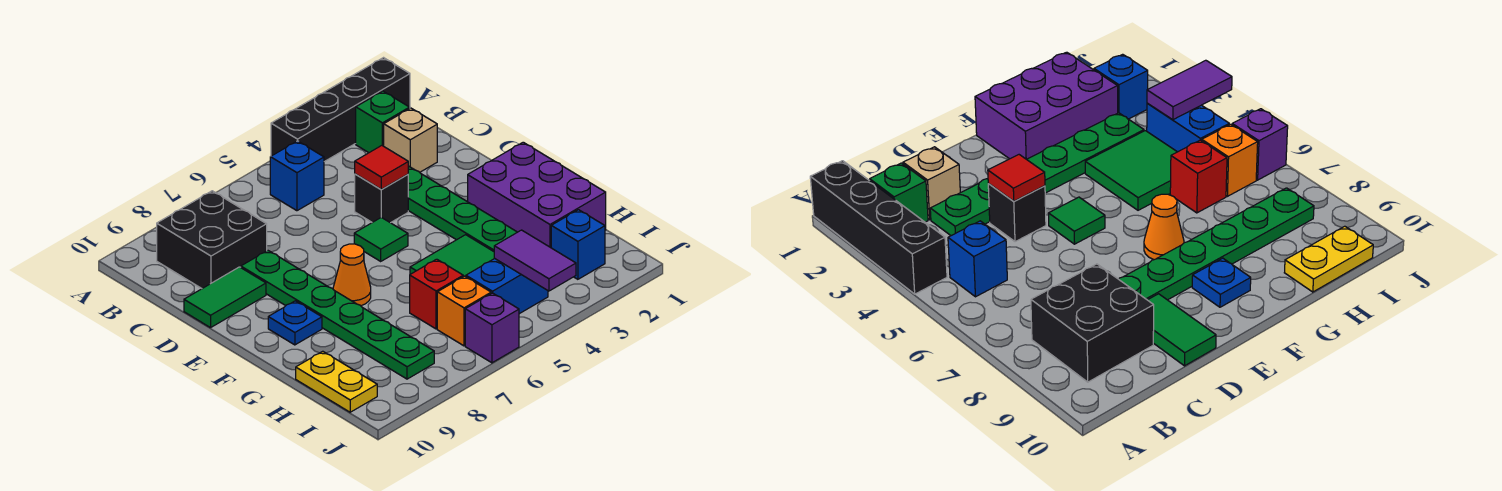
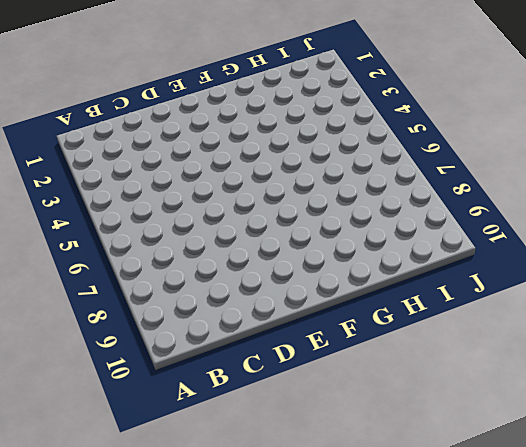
none -> black 1x4 brick [271,58,410,162]
none -> green 1x1 brick [356,91,410,153]
none -> blue 1x1 brick [270,141,324,211]

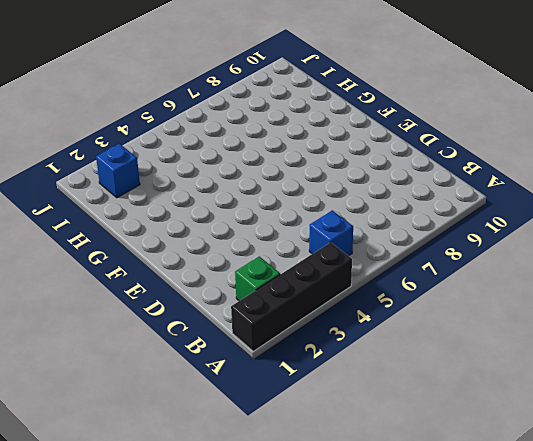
none -> black 2x2 brick [157,191,267,288]
none -> tan 1x1 brick [384,108,437,172]
none -> green 1x6 plate [408,166,517,251]

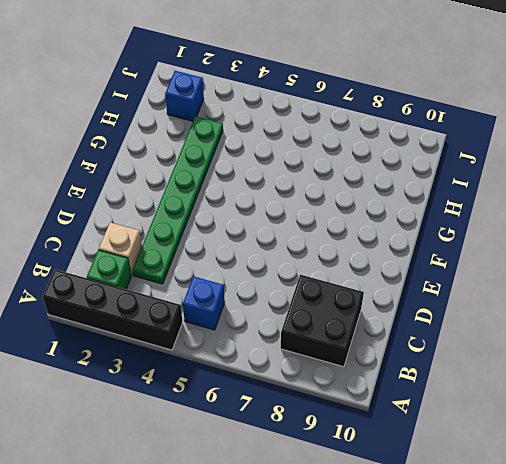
none -> black 1x1 brick [355,174,408,223]
none -> green 1x6 plate [241,251,434,379]
none -> green 1x2 tile [184,267,266,328]

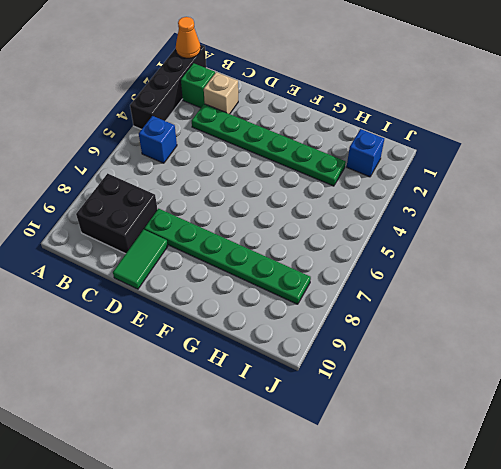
orange 1x1 cone [176,17,200,58] -> orange 1x1 cone moved to [333,244,371,306]
none -> black 1x1 brick [355,174,408,223]
none -> green 1x1 tile [354,217,408,261]
none -> purple 2x3 brick [468,142,606,248]

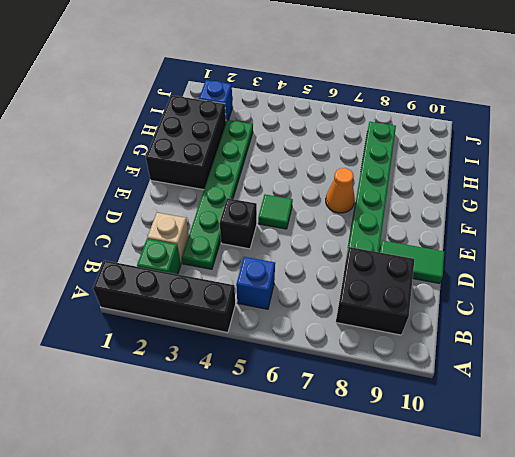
black 2x3 brick [146,95,226,190] -> purple 2x3 brick [468,142,606,248]
none -> blue 1x1 plate [268,301,322,345]
none -> green 2x2 tile [410,235,494,277]
none -> red 1x1 brick [410,259,463,329]

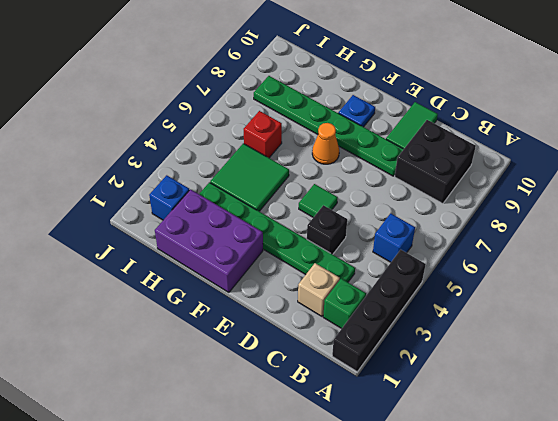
none -> yellow 1x2 plate [296,351,377,412]
none -> blue 1x2 brick [466,258,548,314]
none -> orange 1x1 brick [437,276,491,346]

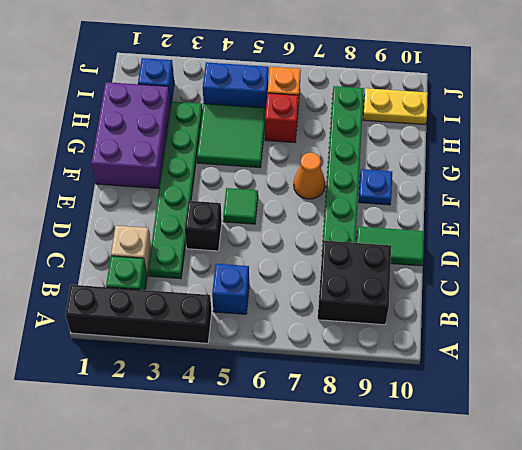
yellow 1x2 plate [363,88,428,125] -> yellow 1x2 plate turned to [296,351,377,412]
none -> purple 1x1 brick [465,293,519,363]
none -> red 1x1 tile [355,146,408,190]
none -> purple 1x2 tile [494,230,576,291]

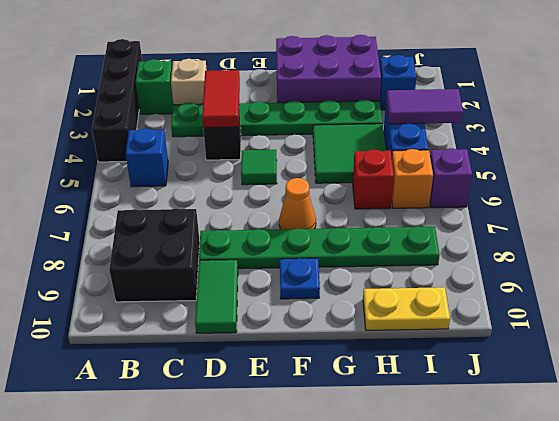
red 1x2 tile [202,70,240,127] -> red 1x1 tile [355,146,408,190]

